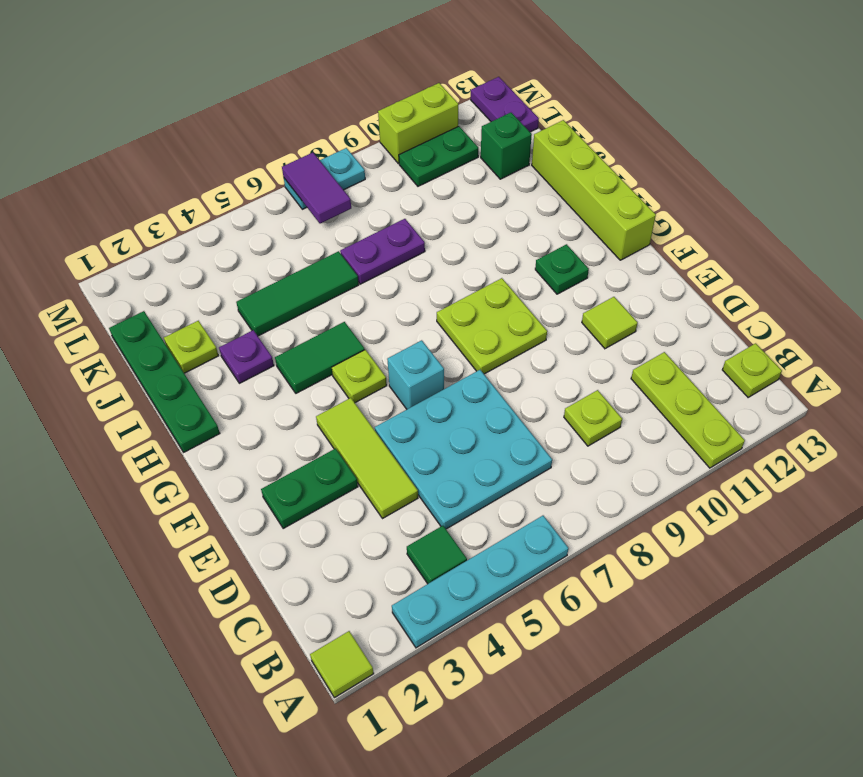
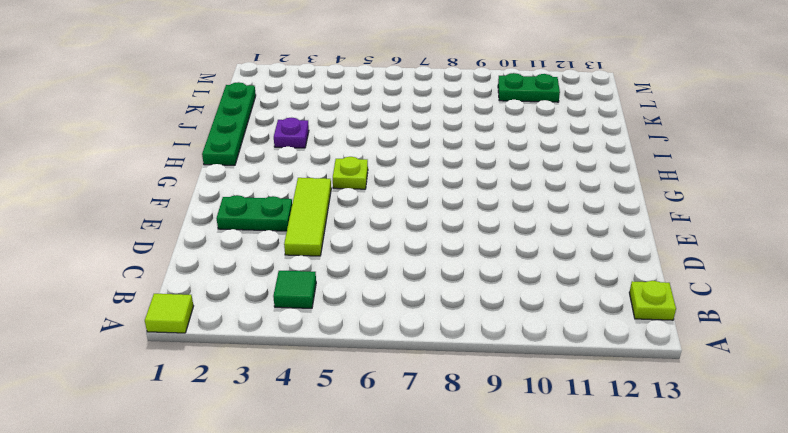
none -> cyan 1x4 plate [392,516,568,648]
none -> lime 1x3 plate [631,352,745,468]
none -> cyan 3x3 plate [375,370,552,529]

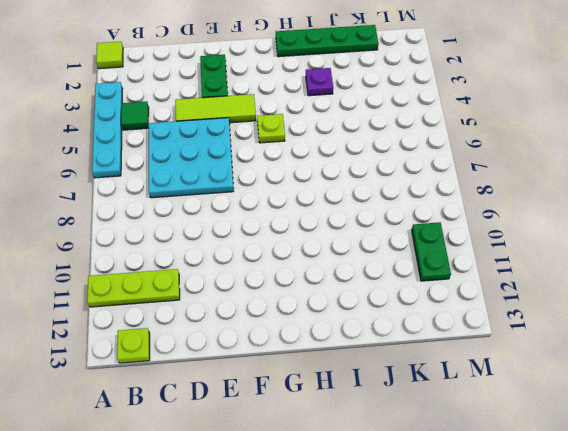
none -> lime 1x1 plate [564,390,622,446]
none -> lime 1x1 tile [582,297,638,349]
none -> cyan 1x1 brick [387,340,444,409]

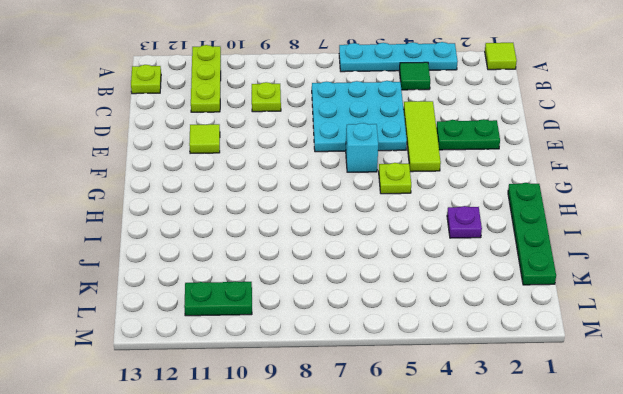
none -> lime 2x2 plate [437,278,547,374]
none -> green 1x1 plate [535,244,589,294]
none -> lime 1x4 brick [532,120,656,260]

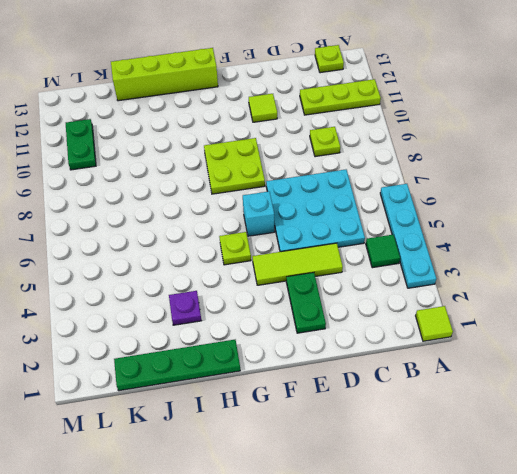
none -> green 1x1 plate [535,244,589,294]
none -> green 1x2 tile [275,322,365,393]
none -> lime 1x1 plate [164,321,219,373]

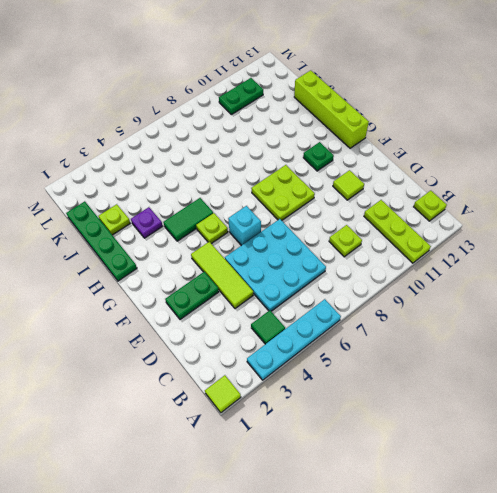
none -> green 1x3 tile [236,251,359,336]
none -> purple 1x2 plate [340,219,425,284]
none -> green 1x1 brick [481,113,532,179]

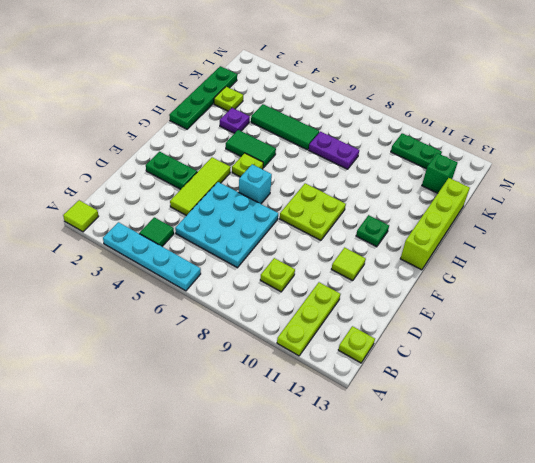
none -> purple 1x2 plate [471,77,539,132]
none -> cyan 1x2 plate [284,148,365,209]
none -> lime 1x2 brick [378,83,458,164]

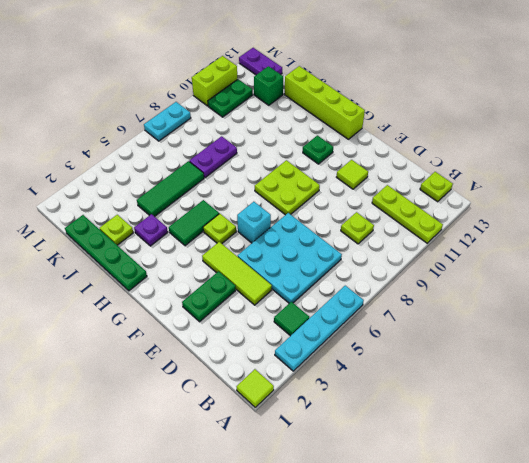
none -> purple 1x2 tile [282,153,351,223]

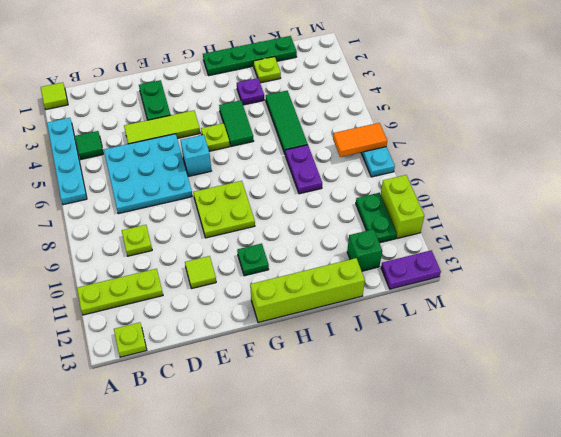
orange 1x2 tile [333,123,387,157] -> purple 1x2 tile [282,153,351,223]

